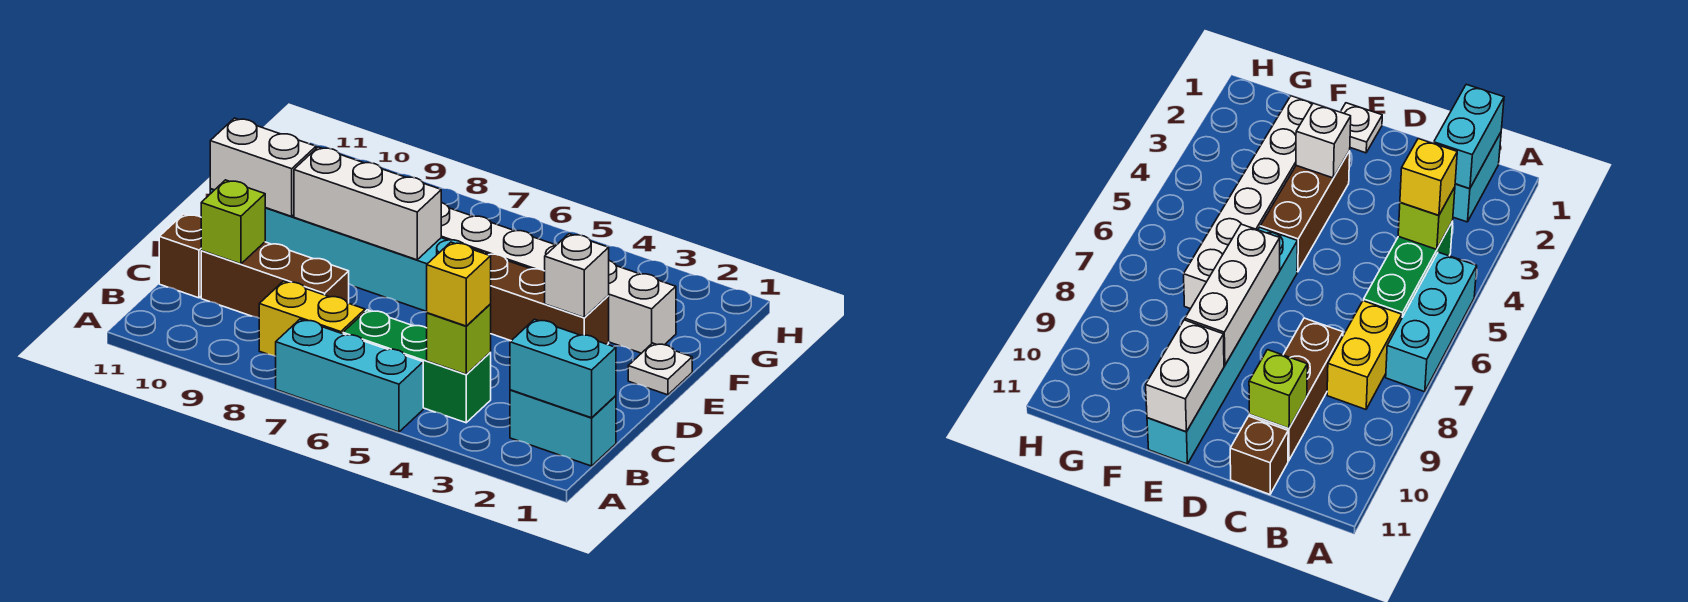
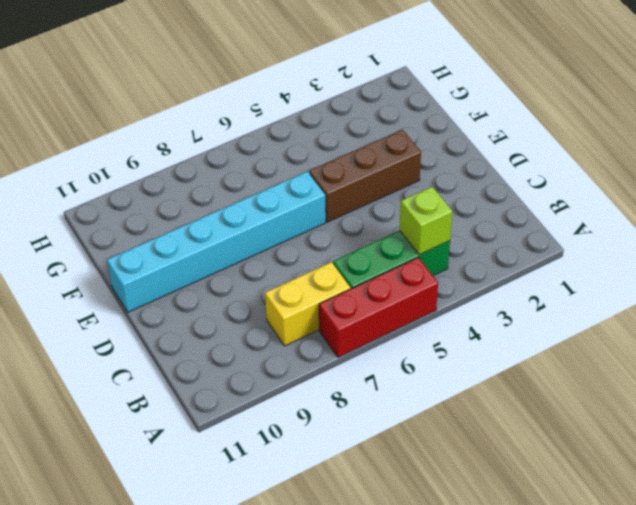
red 1x3 brick [319,258,438,358] -> cyan 1x3 brick [276,319,423,432]
none -> cyan 1x2 brick [510,390,616,466]
none -> brown 1x3 brick [201,242,349,318]
none -> brown 1x1 brick [159,214,201,298]

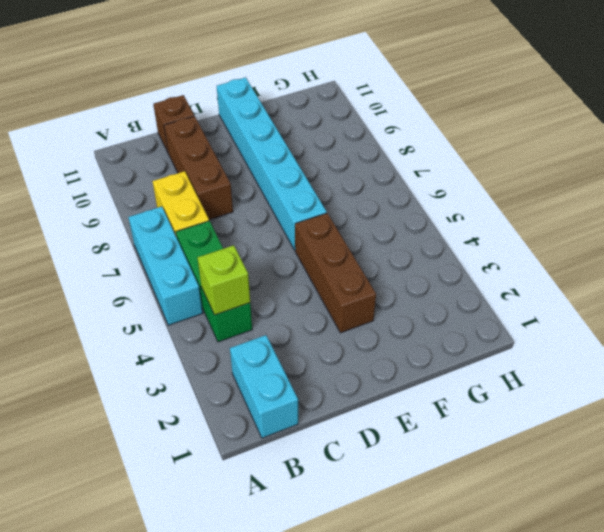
none -> white 1x1 plate [628,343,692,395]
none -> white 1x6 brick [441,203,676,353]
none -> cyan 1x2 brick [510,319,616,418]

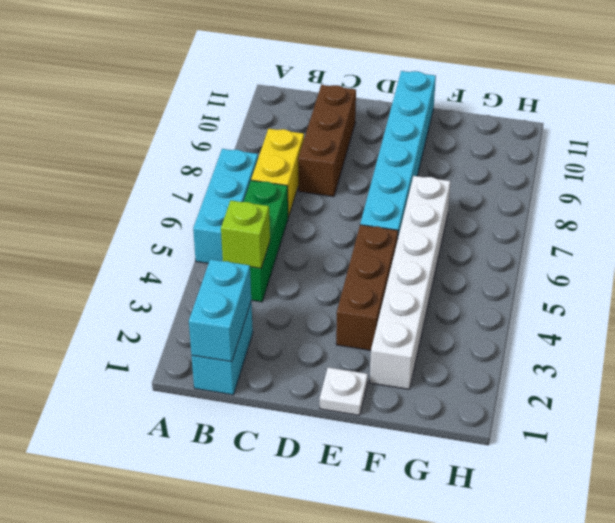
none -> brown 1x1 brick [159,214,201,298]
none -> lime 1x1 brick [201,180,265,264]
none -> white 1x1 brick [545,234,609,317]

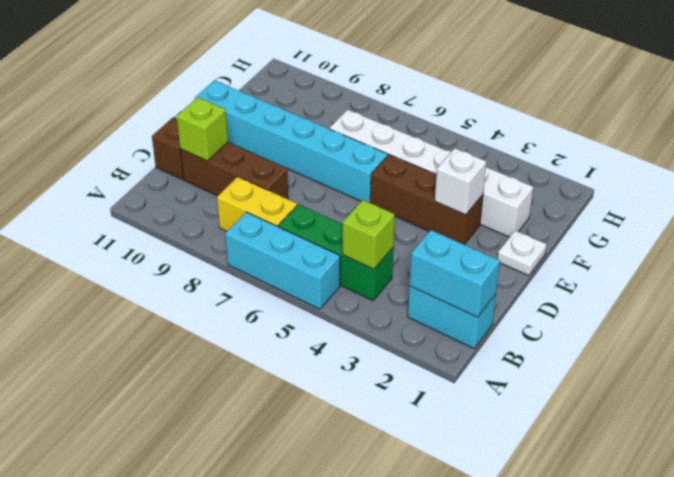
none -> white 1x3 brick [294,147,441,260]
none -> white 1x2 brick [210,118,316,216]
none -> yellow 1x1 brick [427,242,491,326]

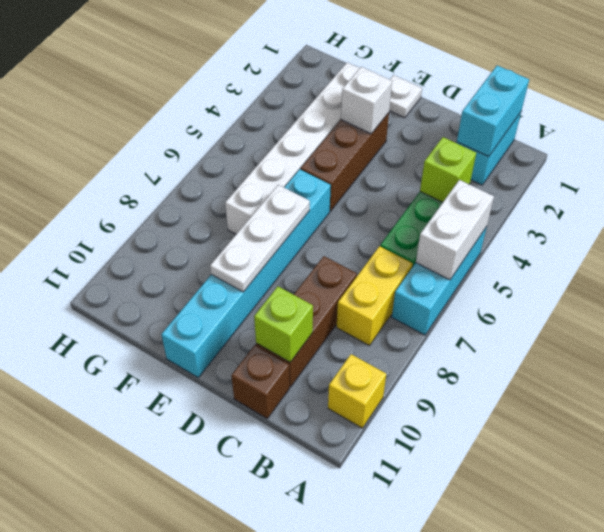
white 1x2 brick [416,180,494,280] -> white 1x2 brick moved to [210,118,316,216]
yellow 1x1 brick [328,354,386,428] -> yellow 1x1 brick moved to [427,242,491,326]
white 1x3 plate [210,185,310,292] -> white 1x3 brick [294,147,441,260]

